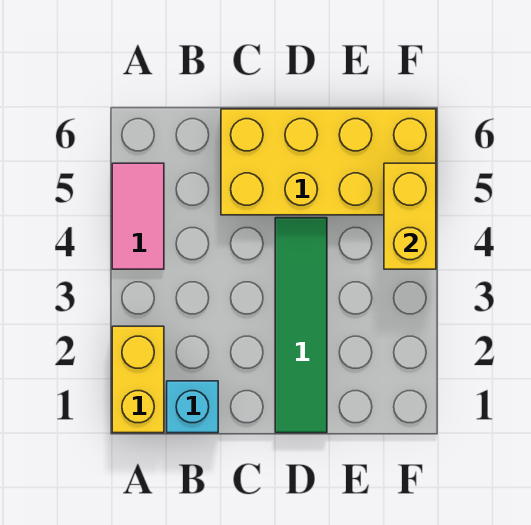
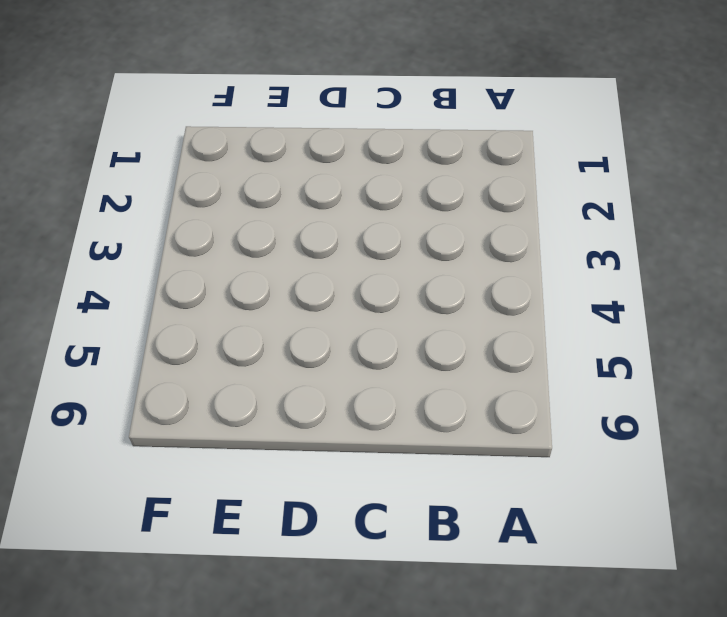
none -> yellow 1x2 brick [112,326,164,433]
none -> pink 1x2 tile [112,163,164,269]

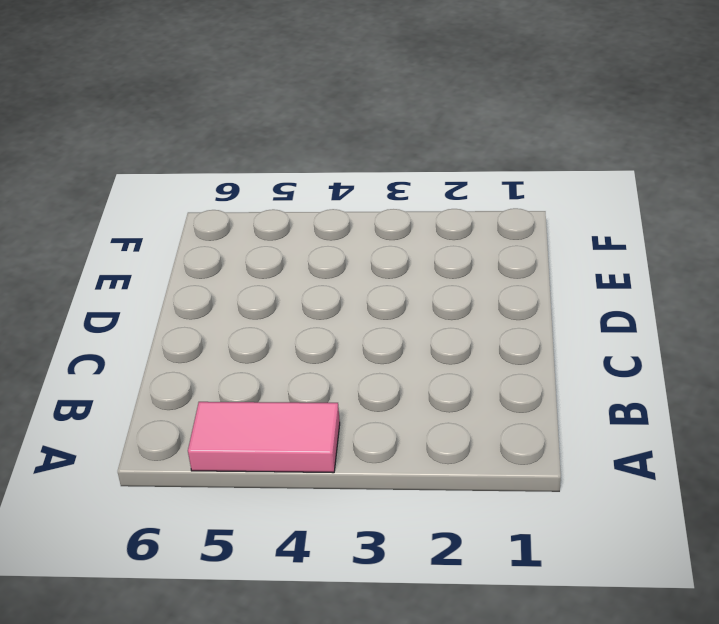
none -> yellow 1x2 brick [112,326,164,433]
none -> cyan 1x1 brick [167,381,218,433]

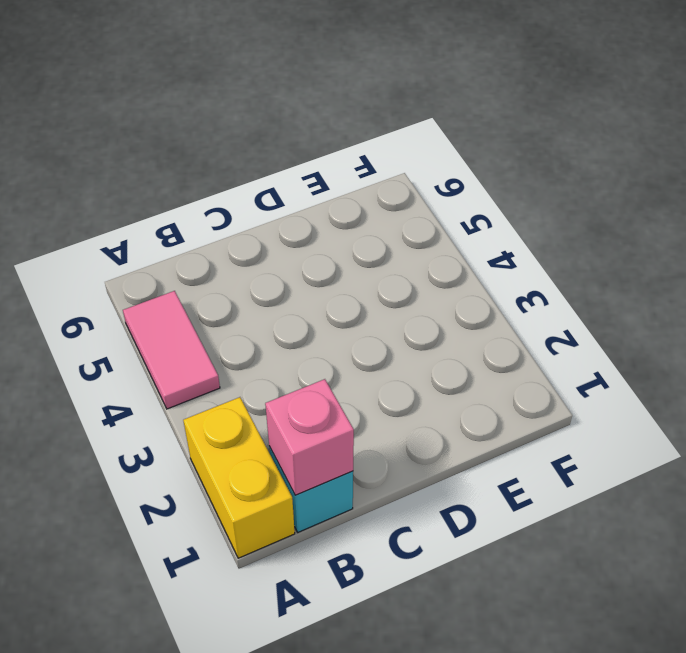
pink 1x1 brick [265,379,354,495] -> none
none -> yellow 2x4 brick [221,109,436,215]
none -> green 1x4 tile [275,218,327,433]

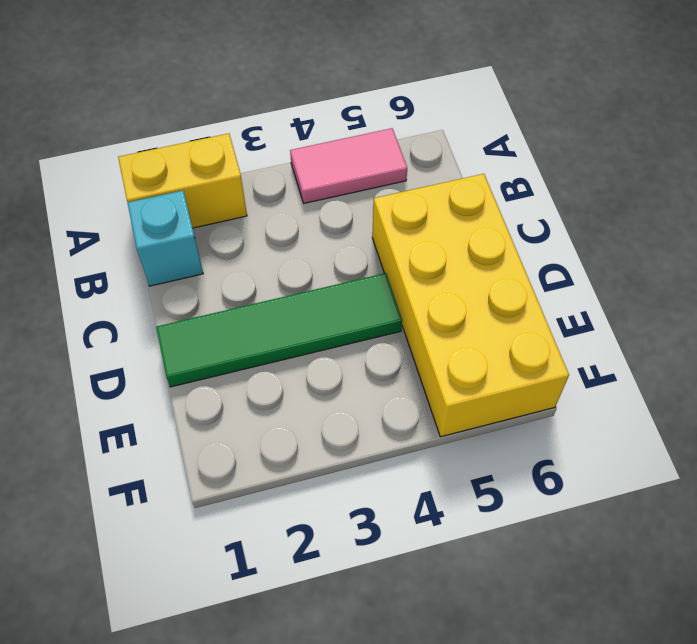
none -> yellow 1x2 brick [384,163,436,269]

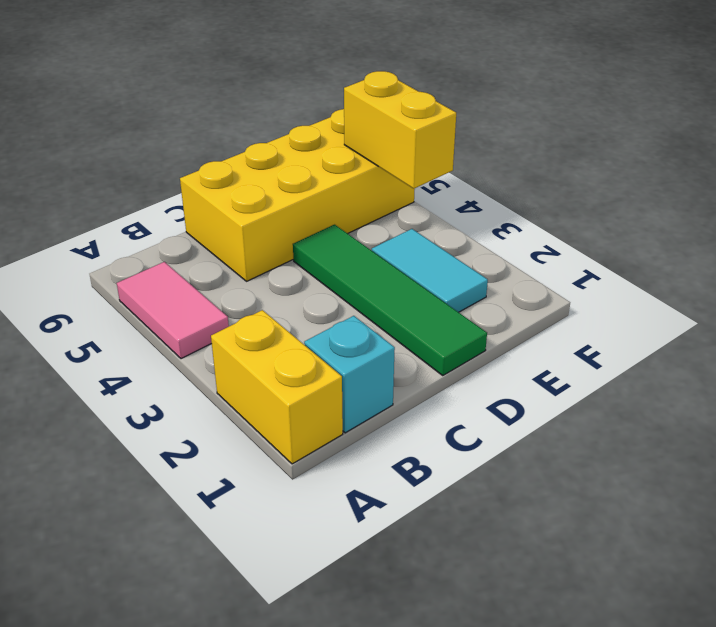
cyan 1x2 tile [372,229,488,312] -> none

